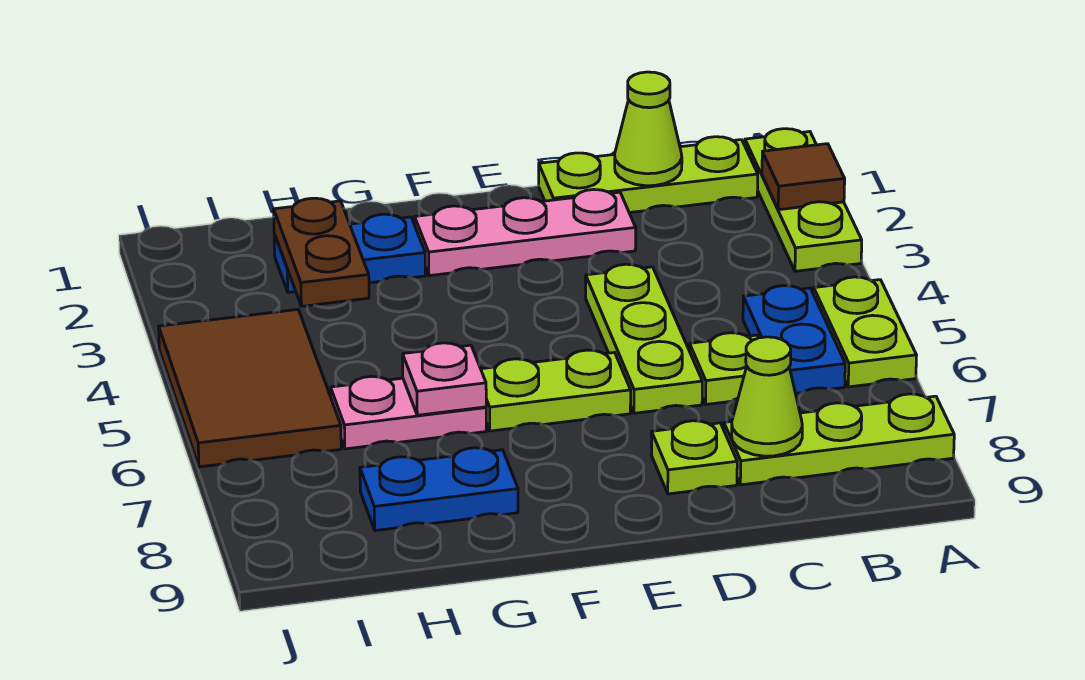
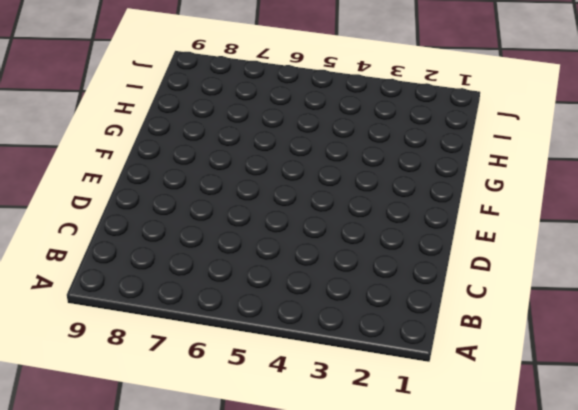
none -> lime 1x3 plate [745,129,862,271]
none -> lime 1x2 plate [814,277,917,387]
none -> lime 1x3 plate [724,394,954,485]

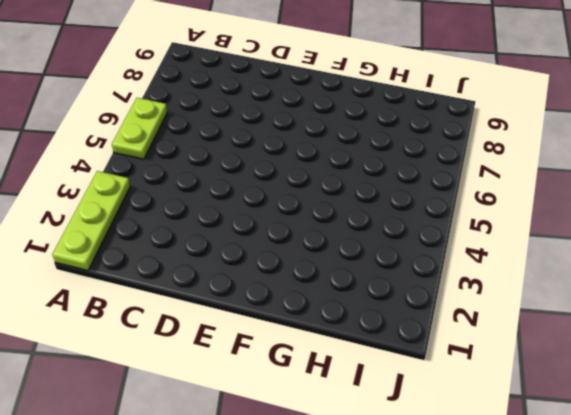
none -> lime 1x3 plate [724,394,954,485]
none -> lime 1x3 plate [539,137,758,213]
none -> blue 1x2 plate [743,286,845,393]

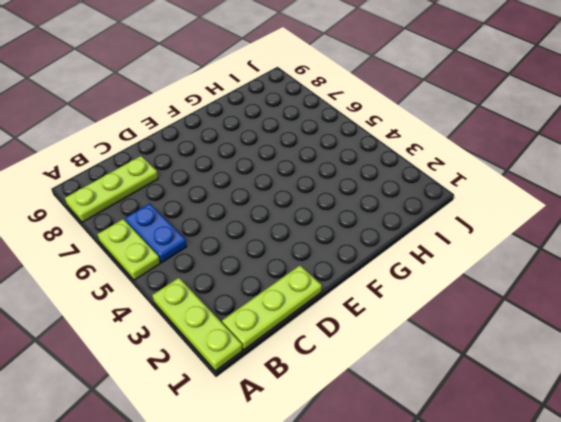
none -> lime 1x1 plate [690,333,758,404]
none -> pink 1x3 plate [415,190,636,276]
none -> lime 1x3 plate [586,264,702,413]

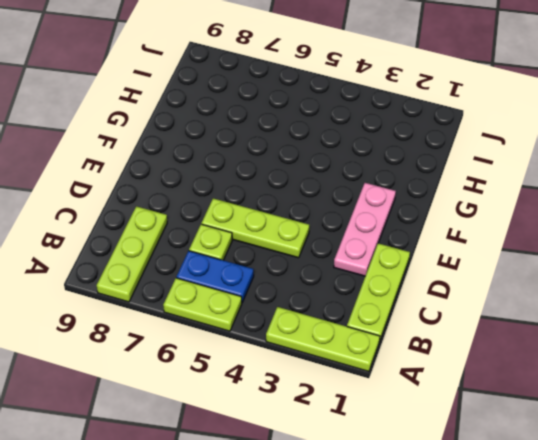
none -> lime 1x1 plate [651,421,737,494]
none -> lime 1x2 plate [481,350,631,431]
none -> blue 1x2 plate [274,214,425,292]

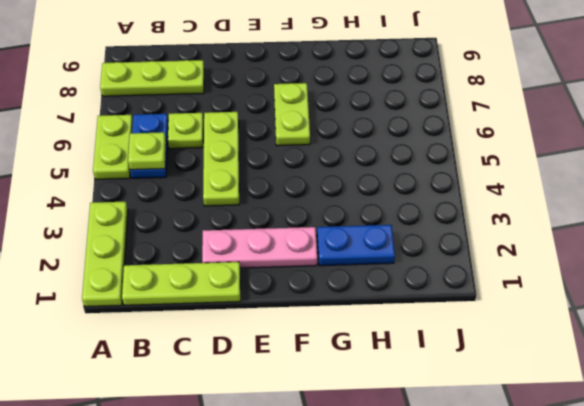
lime 1x1 plate [128,132,166,170] -> lime 1x1 plate moved to [651,421,737,494]
lime 1x2 plate [274,83,310,146] -> lime 1x2 plate turned to [481,350,631,431]
none -> pink 1x2 plate [331,376,486,449]
none -> blue 1x2 plate [360,448,518,531]
none -> brown 2x3 tile [159,310,341,467]

